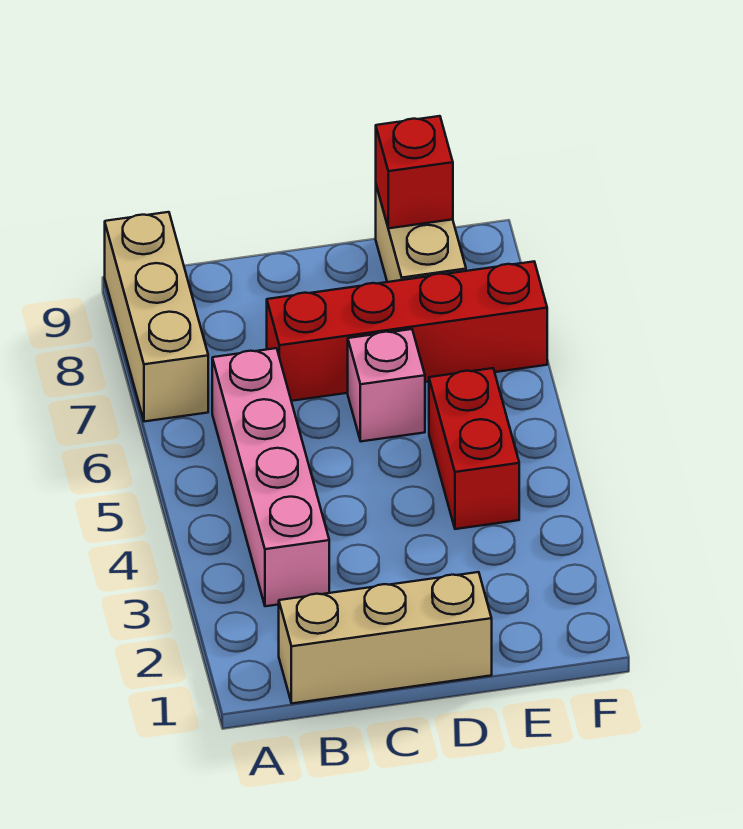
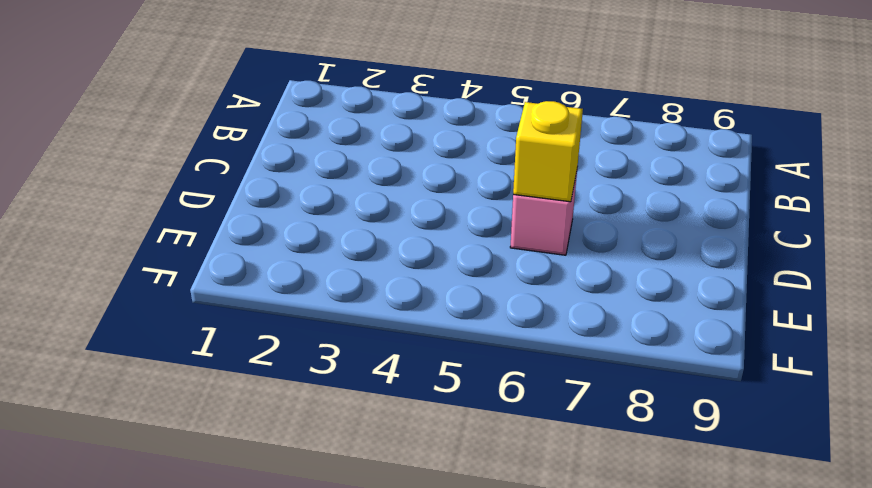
yellow 1x1 brick [513,101,583,202] -> none
none -> tan 1x3 brick [105,212,208,422]
none -> tan 1x3 brick [279,572,492,703]

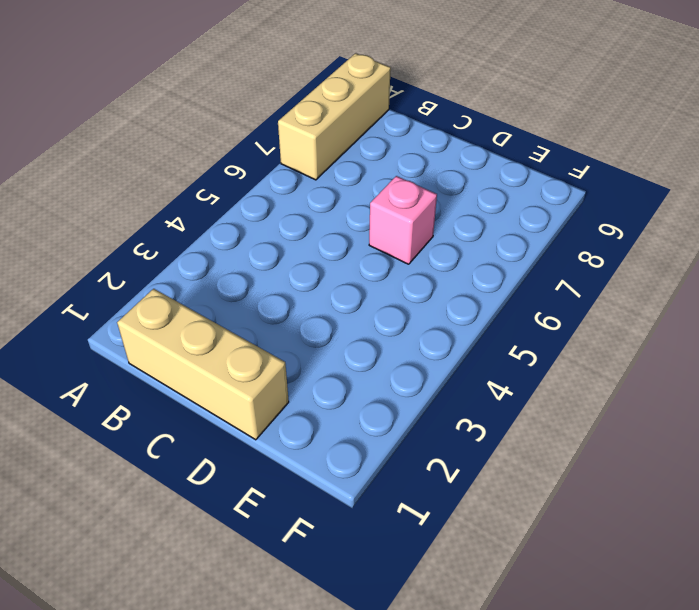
none -> pink 1x4 brick [212,348,329,606]
none -> red 1x4 brick [267,262,547,401]

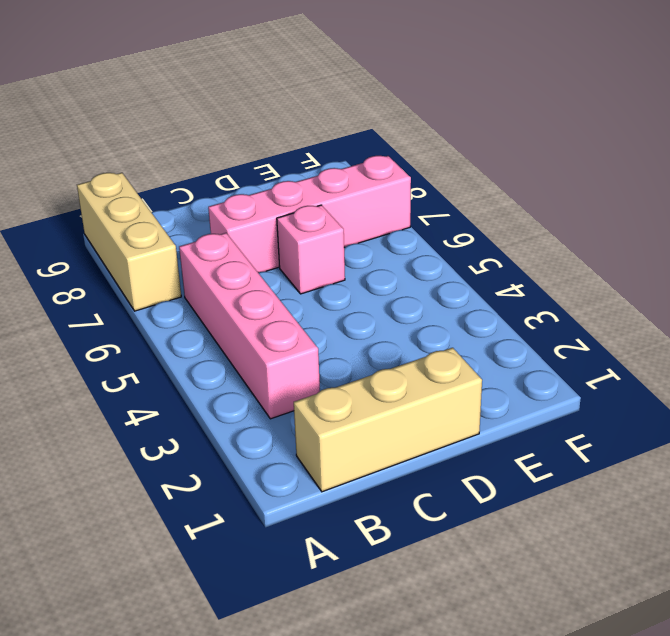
pink 1x4 brick [208,156,411,273] -> red 1x4 brick [267,262,547,401]
none -> red 1x2 brick [429,368,519,529]
none -> tan 1x2 brick [376,186,466,282]

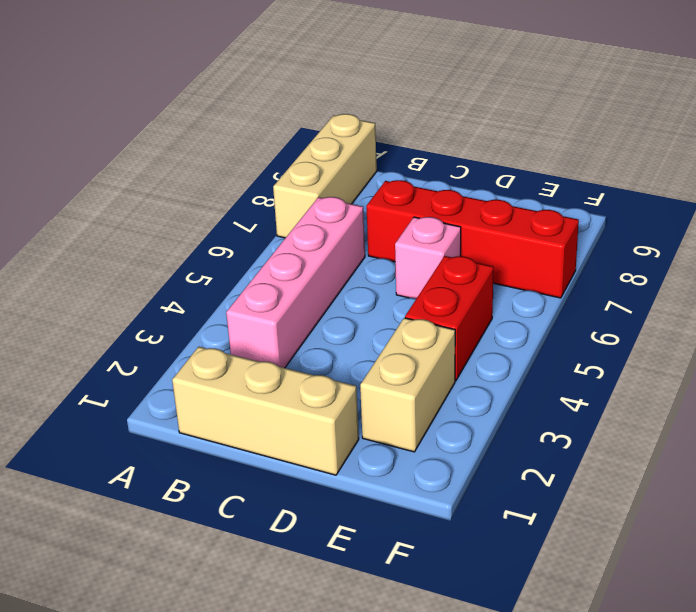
tan 1x2 brick [360,318,455,452] -> tan 1x2 brick moved to [376,186,466,282]
none -> red 1x1 brick [376,116,453,228]

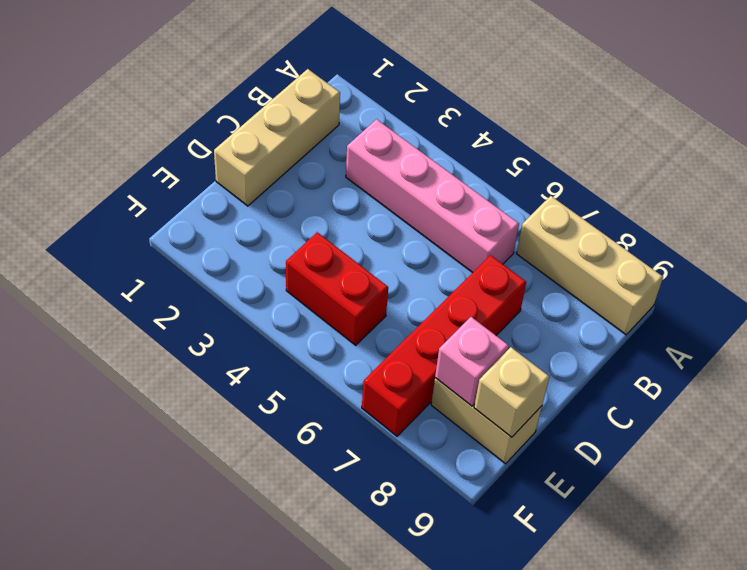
pink 1x1 brick [435,317,509,406] -> pink 1x1 brick moved to [348,329,425,441]
tan 1x1 brick [474,347,549,437] -> red 1x1 brick [376,116,453,228]

